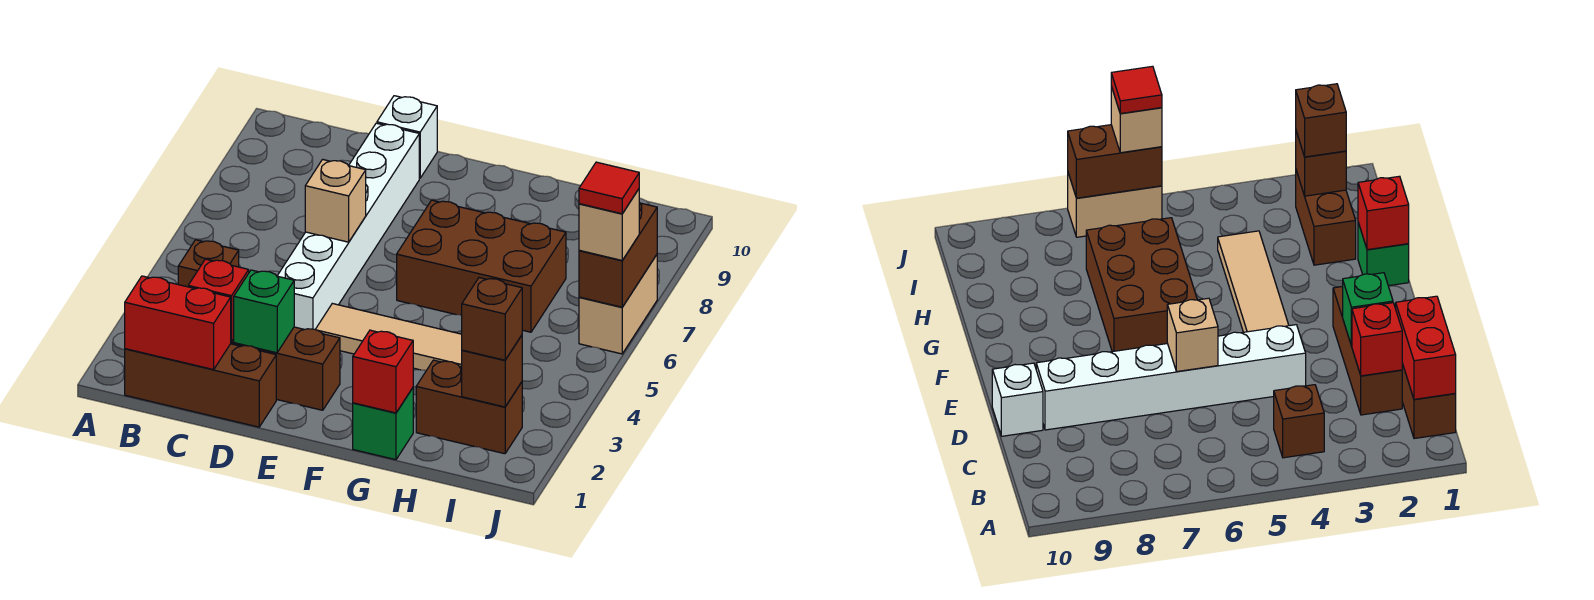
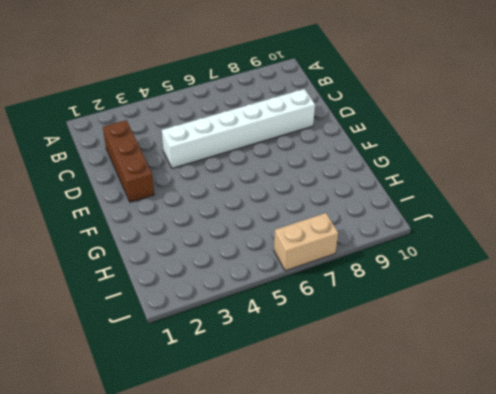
none -> brown 1x3 brick [125,344,276,427]
none -> brown 1x1 brick [178,240,239,287]
none -> white 1x1 brick [377,96,437,178]

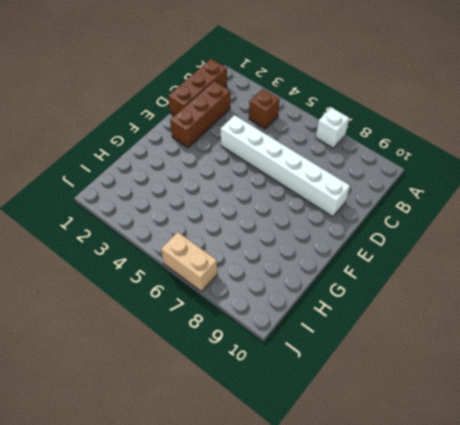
white 1x1 brick [316,108,349,148] -> white 1x1 brick moved to [377,96,437,178]
none -> tan 1x4 tile [316,303,462,371]
none -> brown 2x3 brick [397,200,566,332]
none -> green 1x1 brick [353,388,413,460]

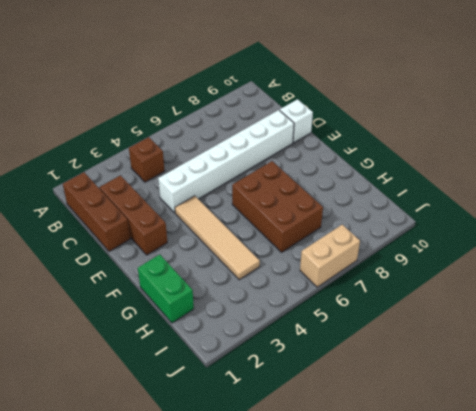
green 1x2 brick [138,254,194,323] -> green 1x1 brick [353,388,413,460]
none -> brown 1x2 brick [416,360,522,454]
none -> red 1x2 brick [125,276,231,370]
none -> red 1x1 brick [188,259,249,342]

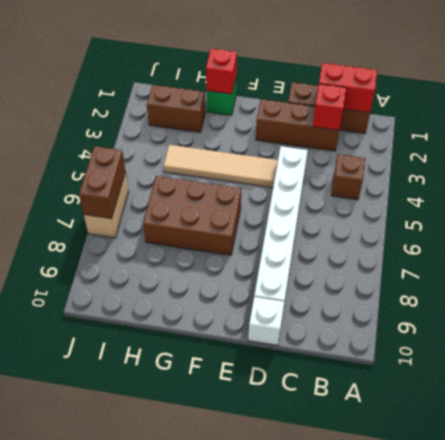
none -> green 1x1 brick [234,270,294,353]
none -> tan 1x1 brick [305,159,366,242]
none -> brown 1x1 brick [462,335,522,407]

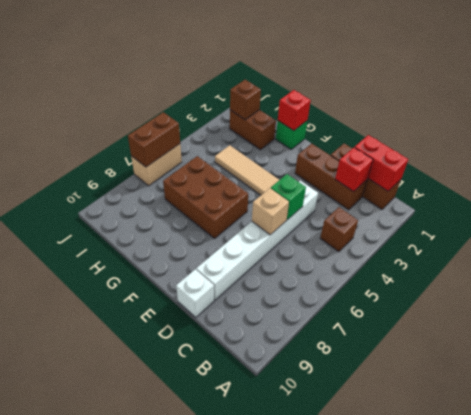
green 1x1 brick [271,174,306,220] -> green 1x1 brick moved to [234,270,294,353]
none -> brown 1x1 brick [462,278,522,360]
none -> tan 1x1 brick [579,189,639,260]
none -> red 1x1 tile [579,162,639,214]

